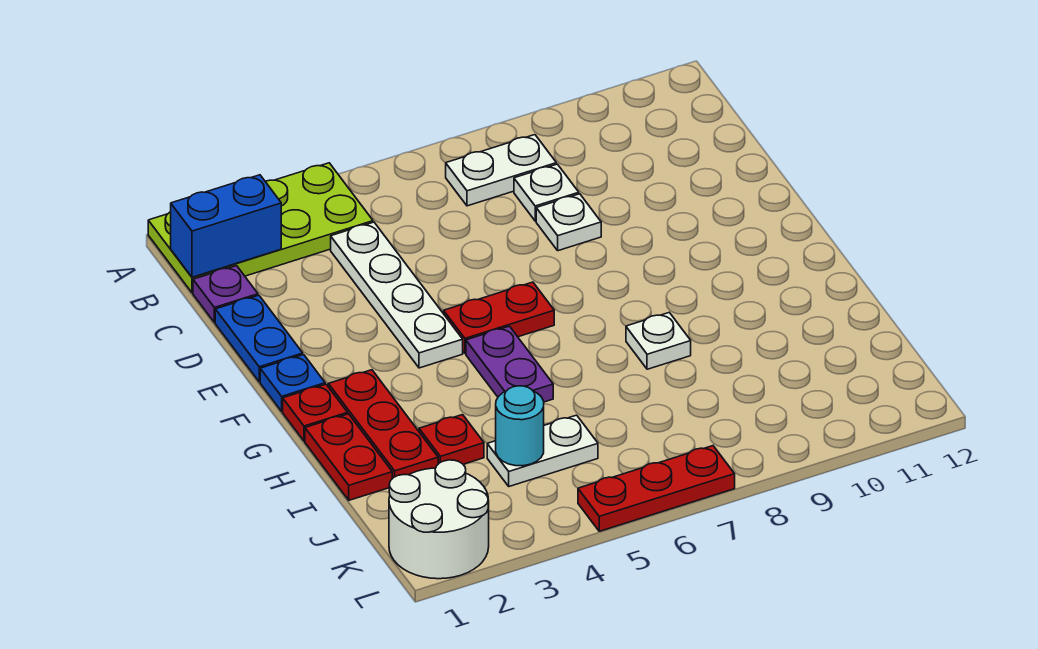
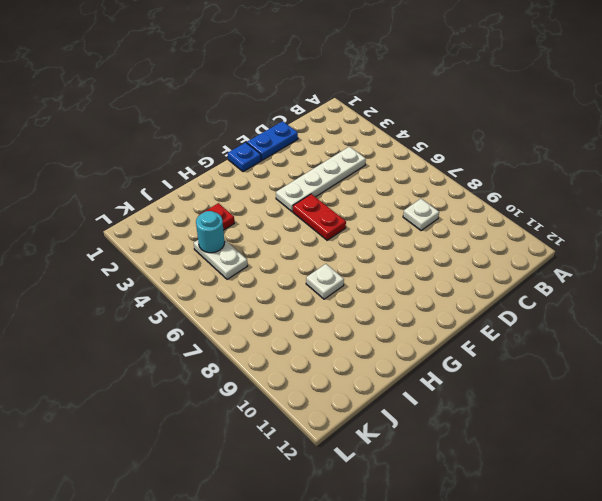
none -> lime 2x4 plate [148,163,373,293]
none -> white 1x2 plate [446,135,556,206]
none -> purple 1x1 plate [193,266,258,323]

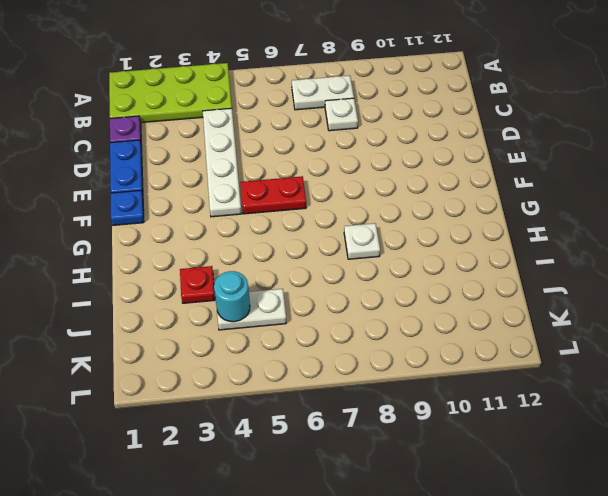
none -> white 1x1 plate [536,194,601,251]
none -> red 1x1 plate [283,384,348,441]
none -> red 1x3 plate [328,370,438,479]

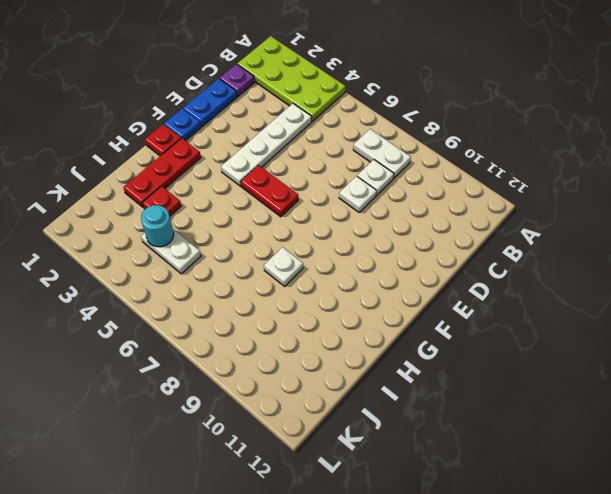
none -> purple 1x2 plate [466,326,553,402]
none -> red 1x2 plate [305,414,392,500]
none -> white 2x2 round brick [389,460,489,579]

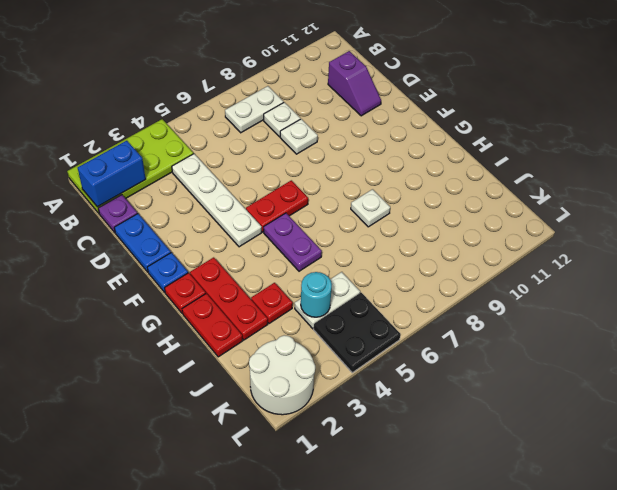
purple 1x2 slope [328,51,381,116] -> none
black 2x2 plate [314,293,400,373] -> red 1x3 plate [578,446,735,531]

